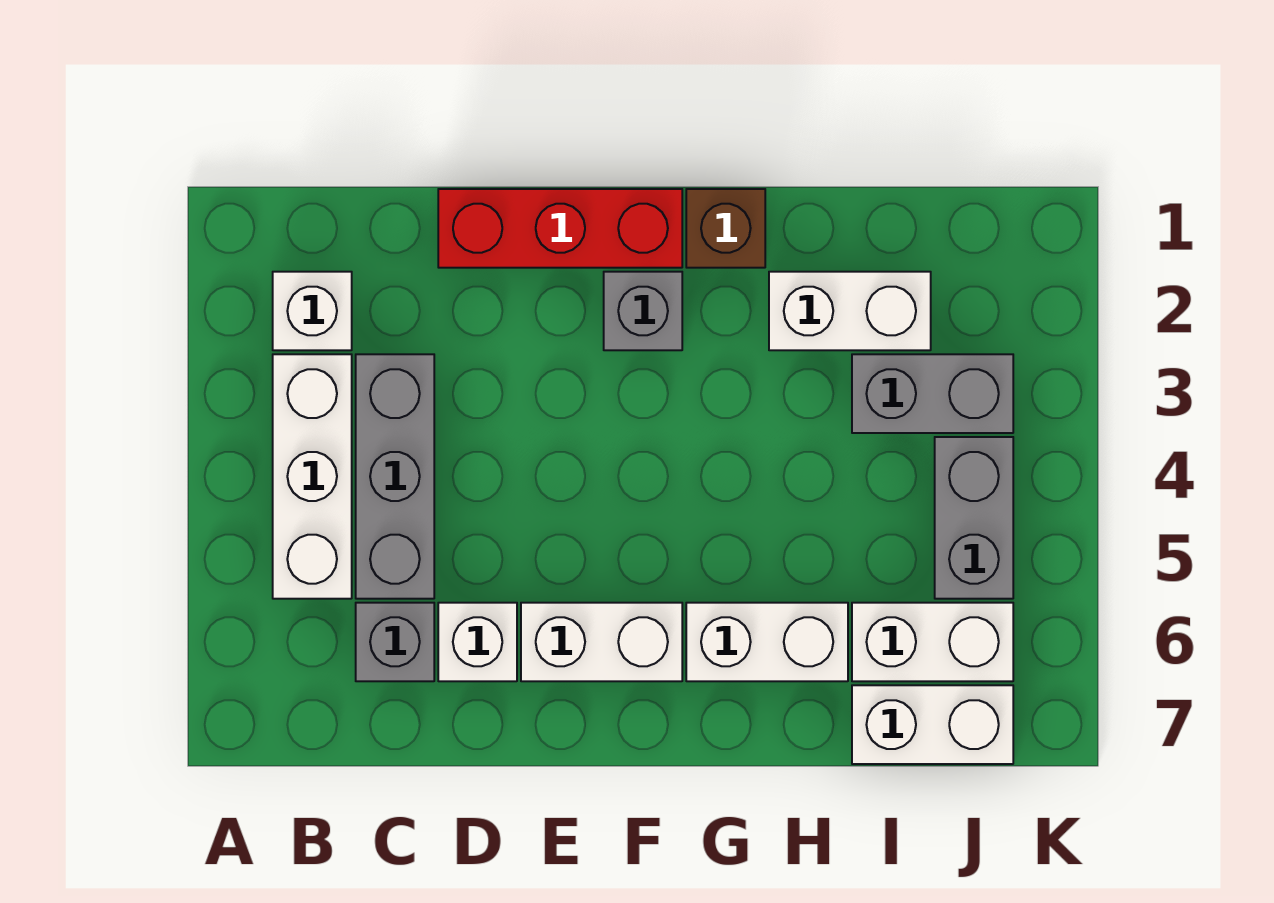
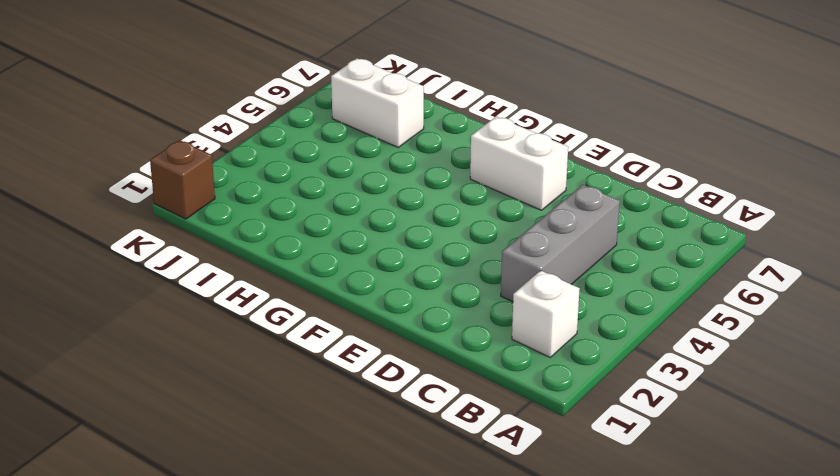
brown 1x1 brick [150,140,215,219] -> brown 1x1 brick moved to [686,189,765,268]
none -> white 1x3 brick [273,354,352,599]
none -> grey 1x1 brick [356,603,434,681]
none -> red 1x3 brick [438,189,682,268]

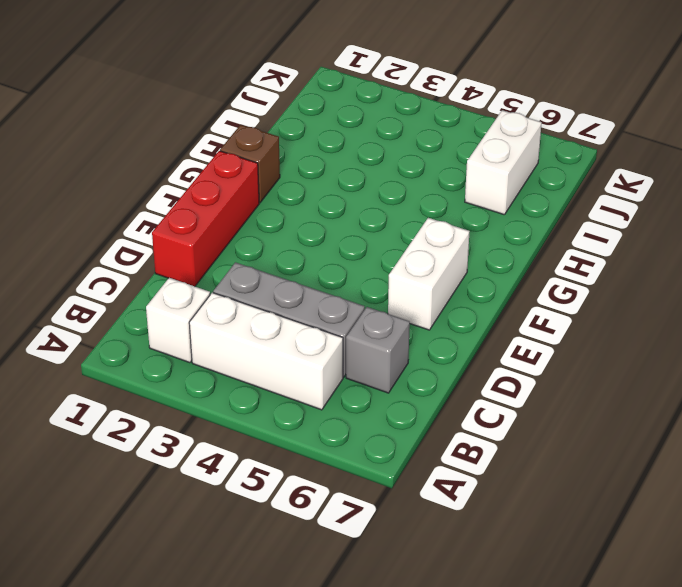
none -> white 1x1 brick [438,603,517,681]
none -> grey 1x1 brick [604,272,682,350]
none -> white 1x2 brick [686,603,848,681]

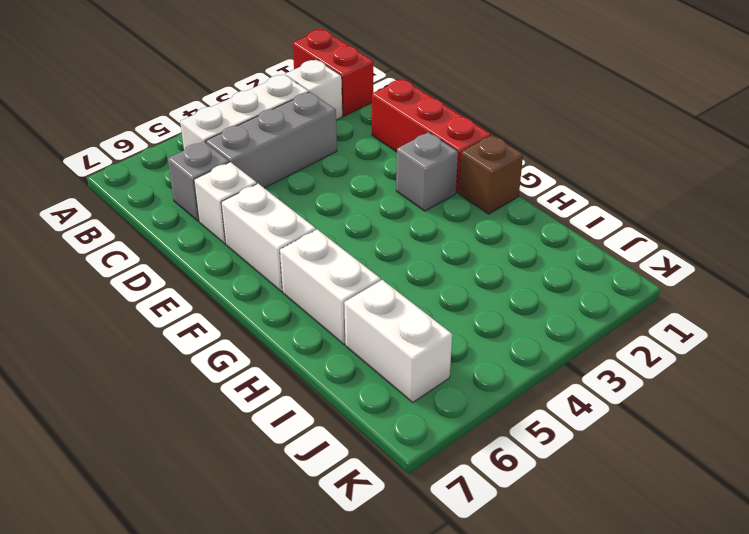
red 1x2 brick [293,29,373,116] -> none
none -> white 1x2 brick [769,272,931,350]
none -> grey 1x2 brick [852,354,1013,433]
none -> white 1x2 brick [852,685,1013,764]

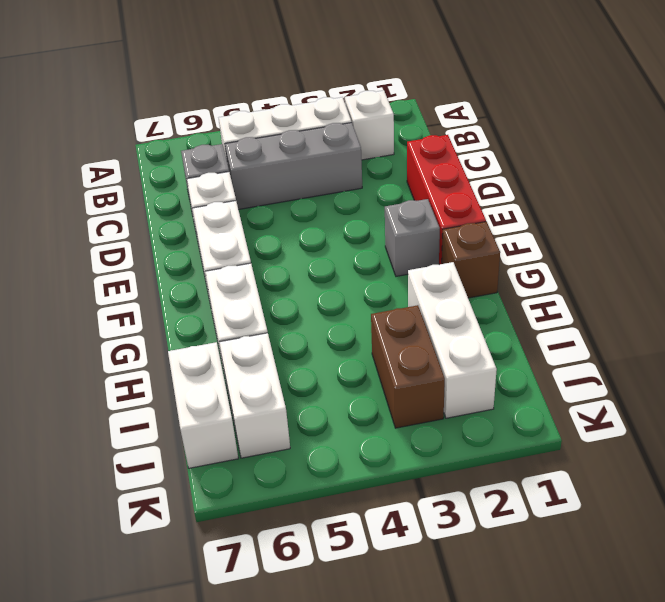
white 1x3 brick [408,262,497,418] -> white 1x2 brick [769,272,931,350]
brown 1x2 brick [371,305,445,428] -> grey 1x2 brick [852,354,1013,433]
none -> grey 1x2 brick [935,437,1013,599]

